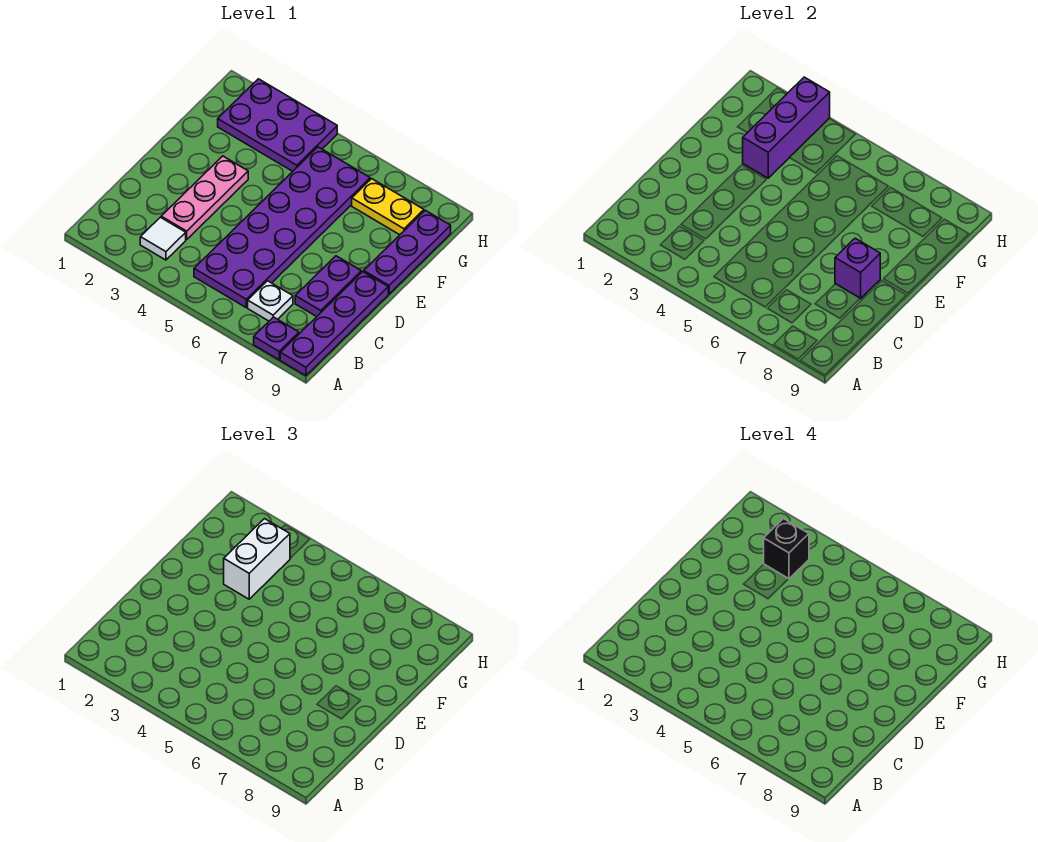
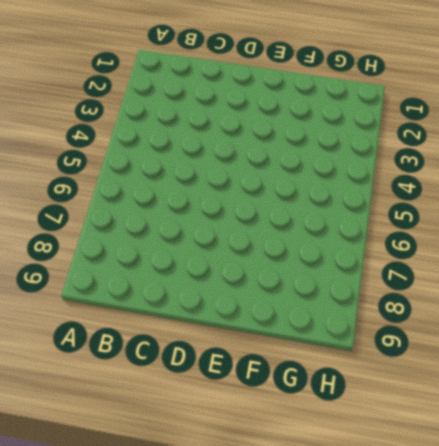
none -> purple 1x1 plate [254,317,299,360]
none -> purple 1x4 plate [280,272,388,376]
none -> white 1x1 tile [140,217,186,260]

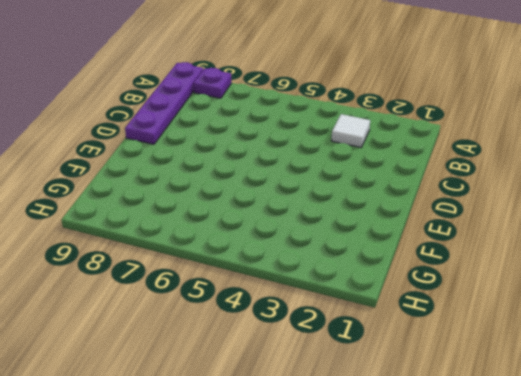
none -> purple 2x6 plate [194,147,370,307]
none -> white 1x1 plate [248,281,293,321]
none -> pink 1x3 plate [161,156,248,239]

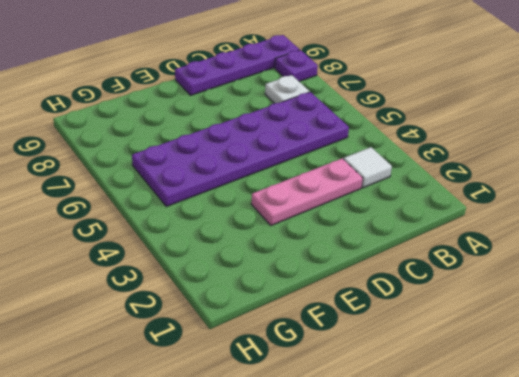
none -> purple 1x2 plate [295,256,361,317]
none -> purple 1x3 plate [364,210,451,294]
none -> purple 2x3 plate [218,79,337,171]

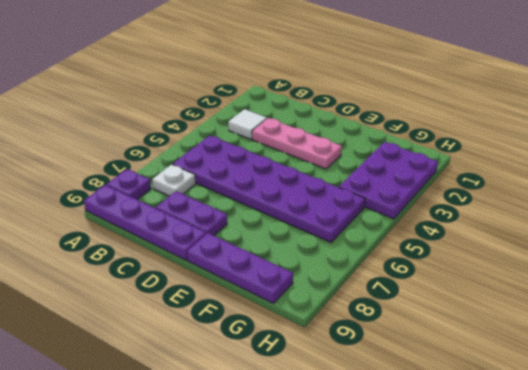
none -> yellow 1x2 plate [352,179,424,235]
none -> purple 1x1 brick [835,238,880,299]
none -> purple 1x3 brick [743,77,830,178]

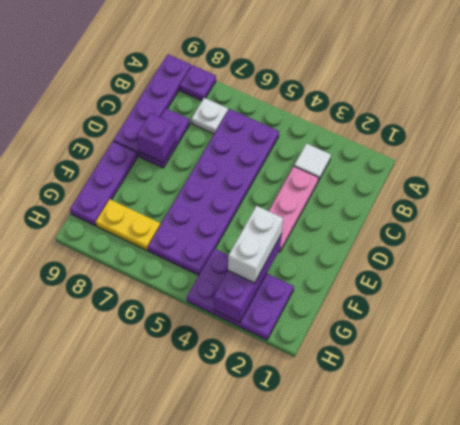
none -> black 1x1 brick [764,519,809,579]

